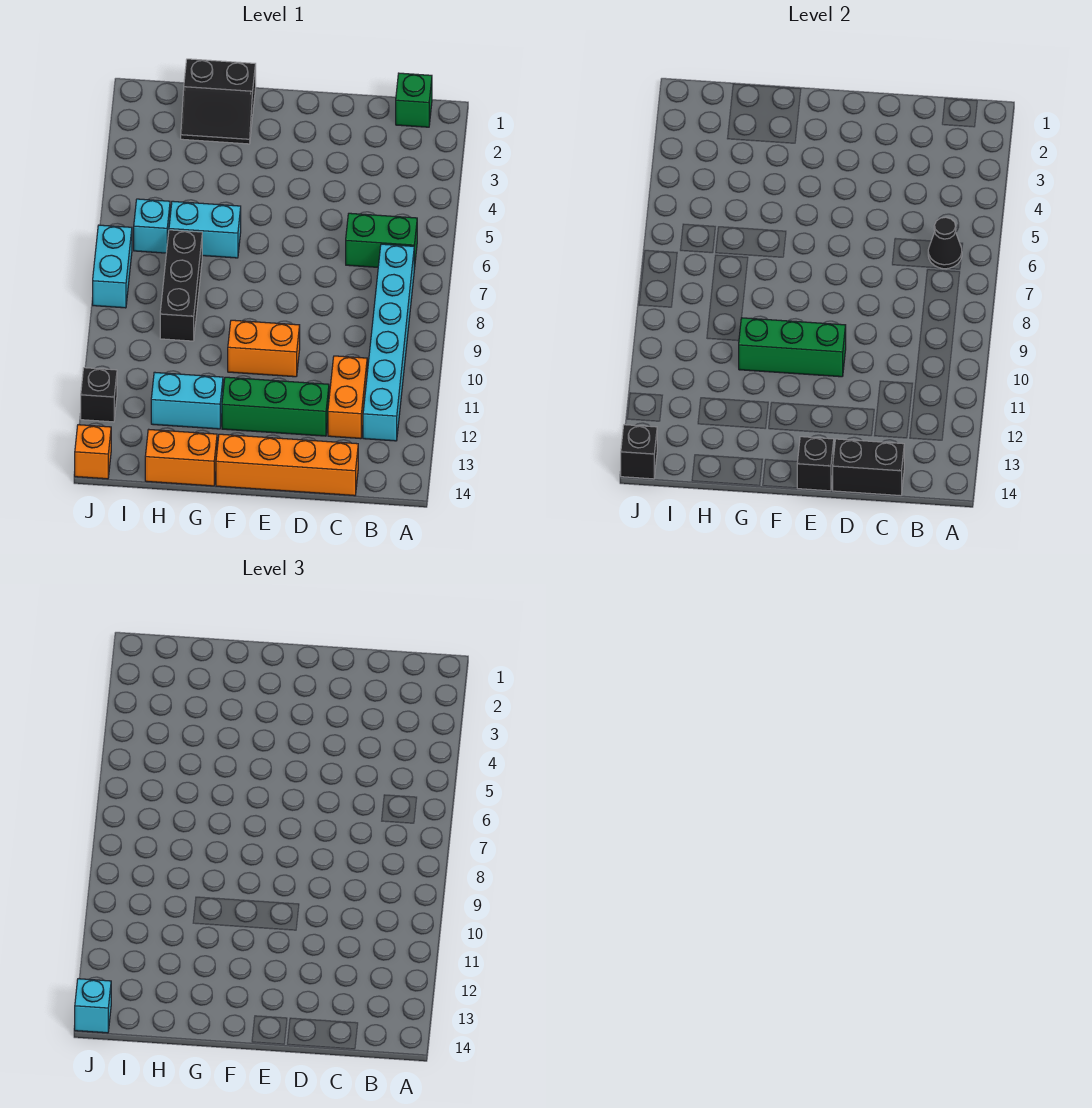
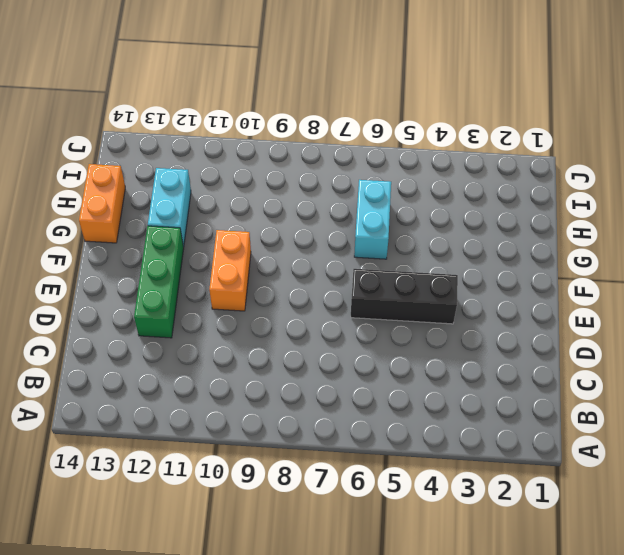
black 1x3 brick [351,269,458,324] -> black 1x3 brick moved to [160,230,202,341]
none -> green 1x1 brick [396,73,432,127]
none -> green 1x2 brick [346,213,417,269]
none -> cyan 1x6 brick [363,244,414,441]

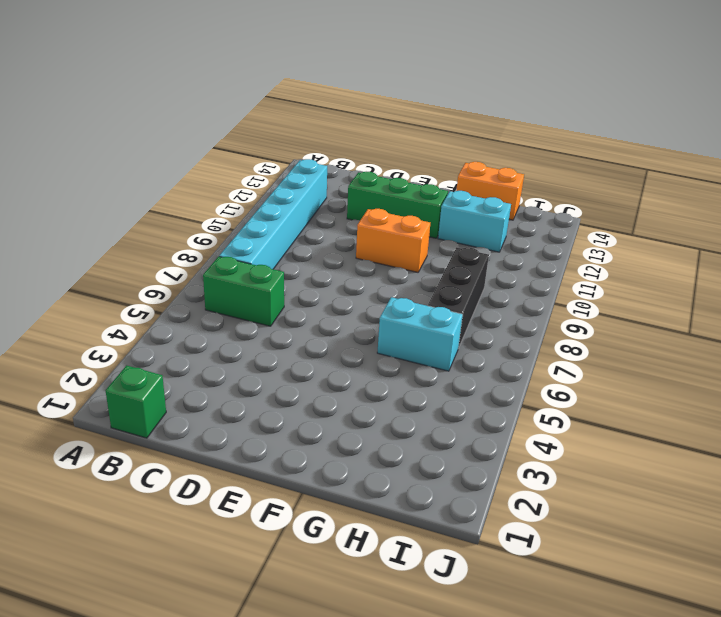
none -> orange 1x2 brick [328,356,367,439]
none -> orange 1x4 brick [216,434,358,496]
none -> black 2x2 slope [181,59,256,144]

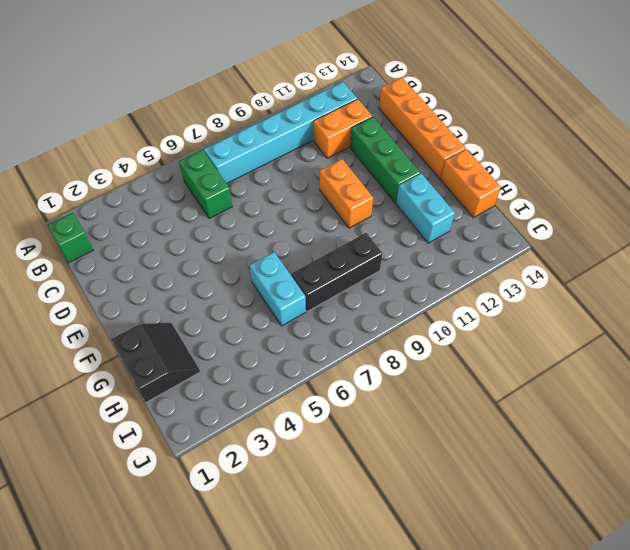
none -> cyan 1x1 brick [134,199,170,253]
none -> cyan 1x2 brick [93,225,132,308]
none -> black 1x1 brick [81,368,117,422]

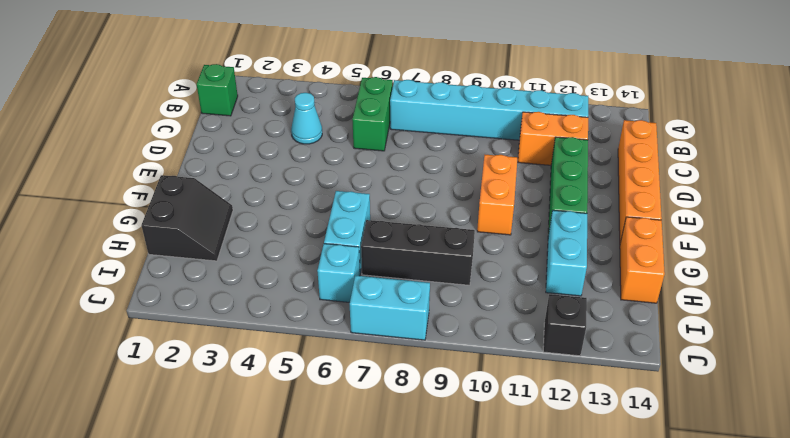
cyan 1x1 cone [291,93,322,144] -> none
none -> orange 1x1 brick [75,425,111,479]
none -> black 1x1 cone [928,217,962,269]
none -> black 1x2 brick [833,439,904,496]

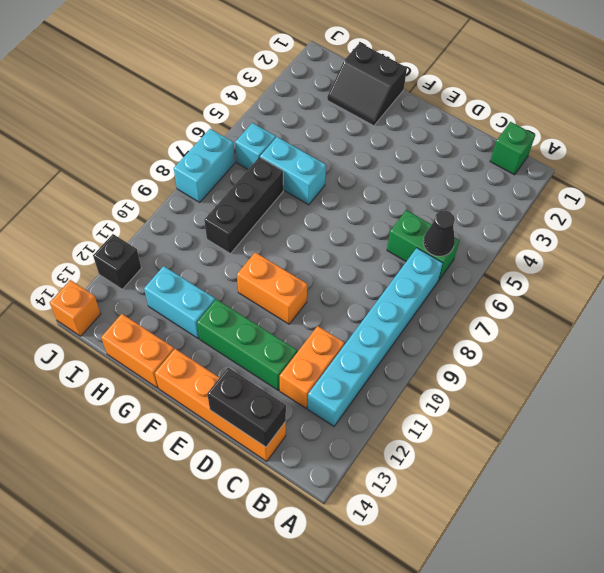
none -> green 1x3 brick [739,318,846,377]
none -> black 1x1 brick [797,437,834,491]
none -> black 1x1 brick [621,425,657,479]

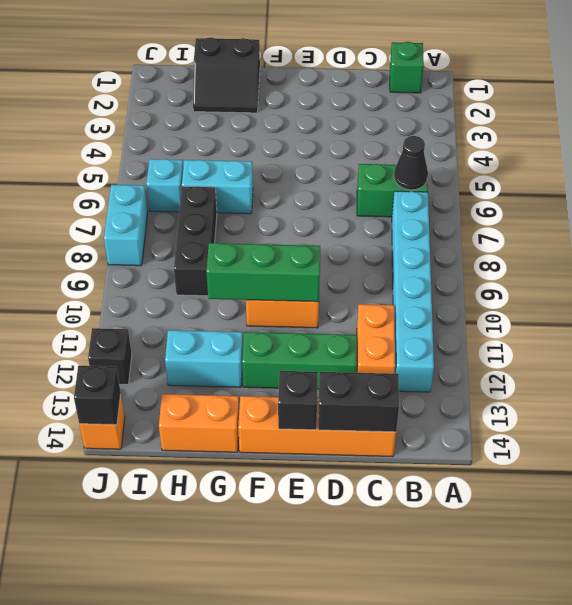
none -> cyan 1x1 brick [75,979,111,1033]

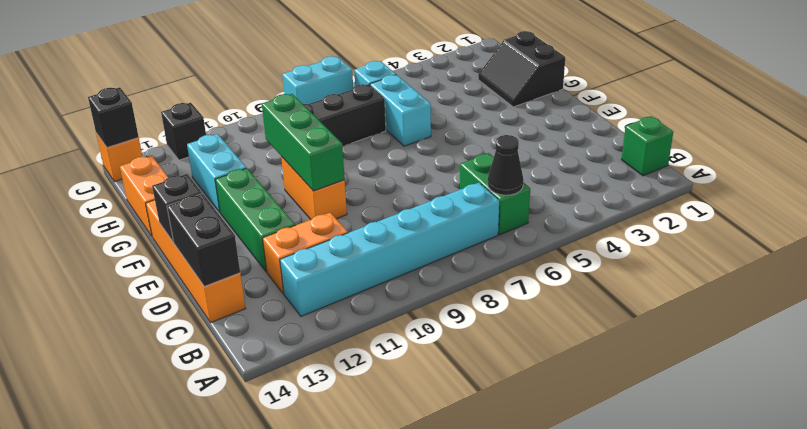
none -> cyan 1x1 brick [75,979,111,1033]

